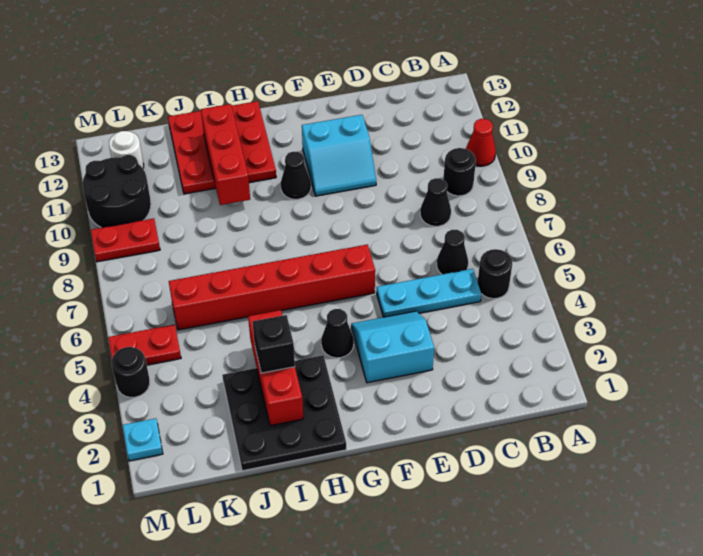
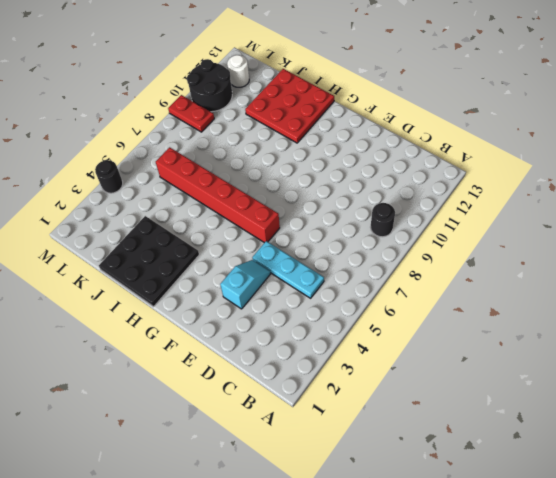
cyan 1x2 slope [220,260,270,309] -> cyan 2x2 slope [351,311,434,383]
none -> red 1x1 cone [466,119,496,166]
none -> black 1x1 round brick [478,249,512,299]
none -> black 1x1 cone [437,230,468,274]

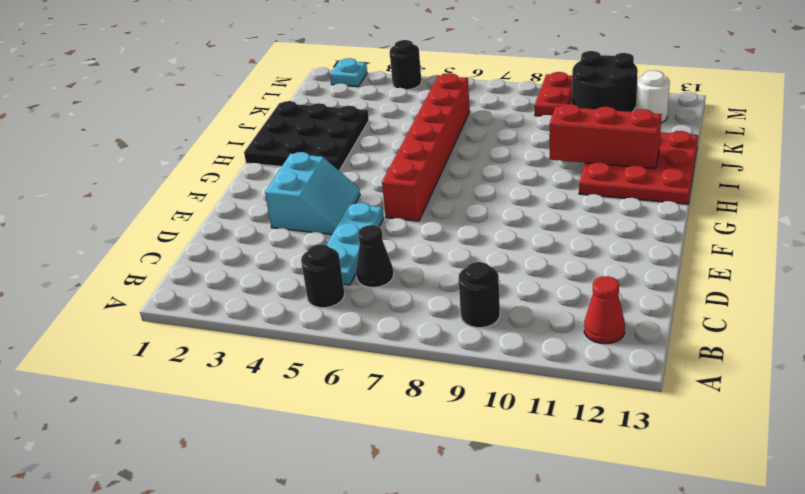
red 1x1 cone [584,276,625,344] -> red 1x1 cone moved to [466,119,496,166]
none -> black 1x1 cone [420,178,451,226]
none -> cyan 2x2 slope [302,115,376,196]
none -> black 1x1 cone [321,309,354,358]

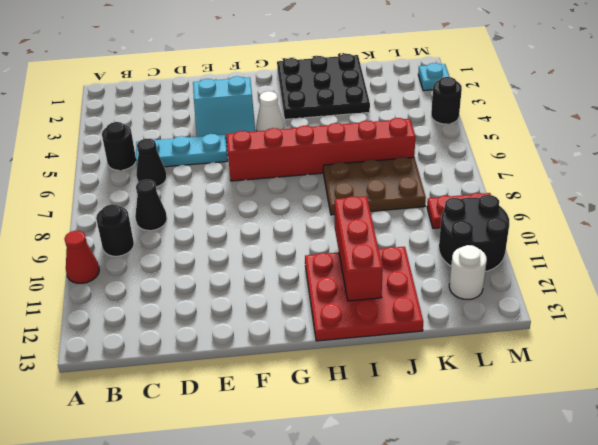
white 1x1 cone [256,91,284,131] -> black 1x1 cone [321,309,354,358]
brown 2x3 plate [323,157,426,215] -> none
none -> cyan 2x2 slope [302,115,376,196]
none -> black 1x1 cone [281,152,311,199]
none -> red 1x2 plate [108,325,181,365]

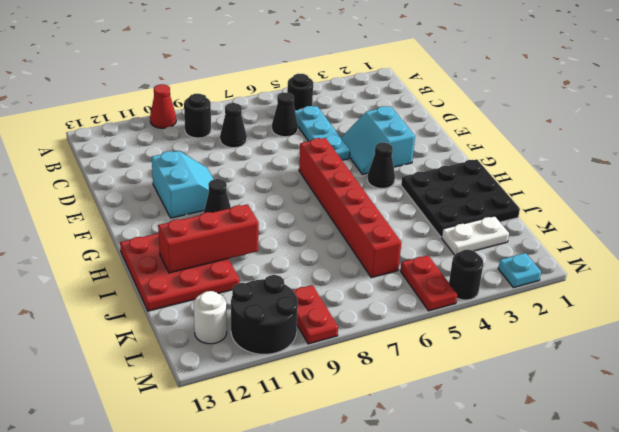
white 1x2 plate [442,216,509,255] -> none
none -> red 1x3 brick [248,310,303,426]
none -> black 1x1 brick [253,315,295,373]

